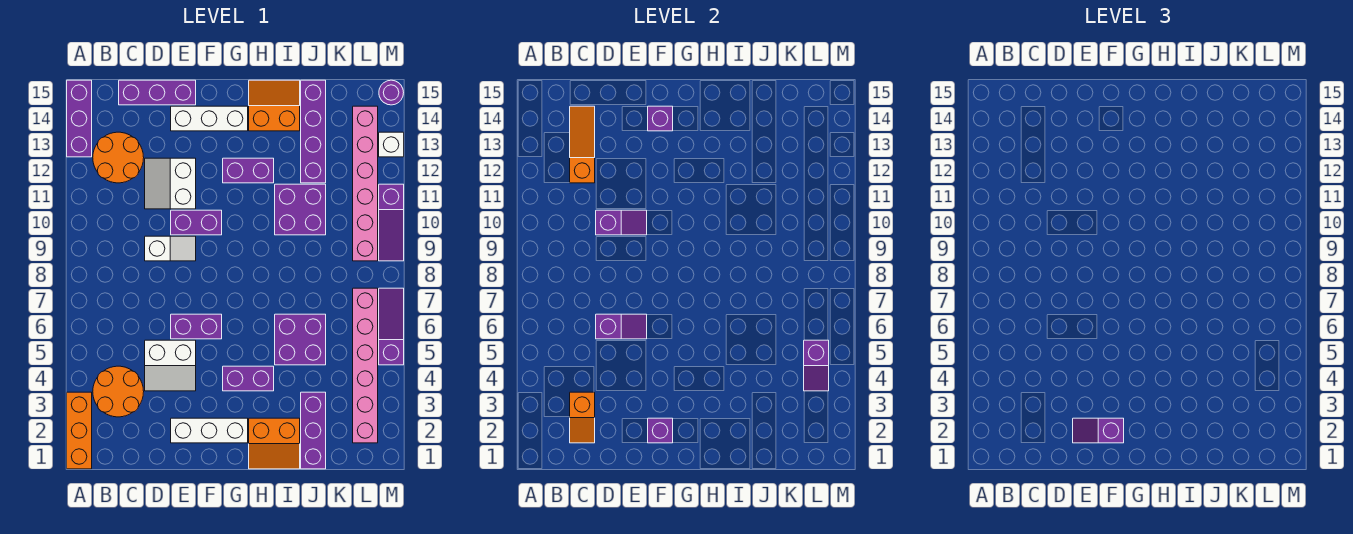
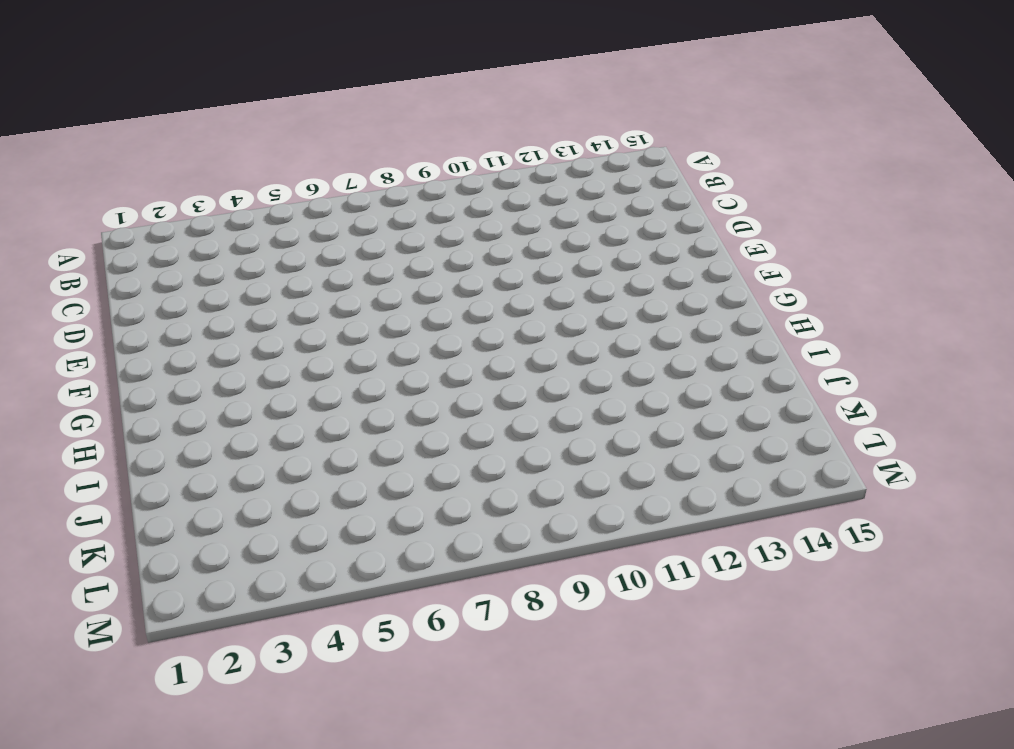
none -> orange 1x3 brick [67,392,92,469]
none -> purple 1x3 brick [67,80,92,157]
none -> orange 2x2 round brick [93,366,144,417]
none -> orange 2x2 round brick [93,132,144,183]

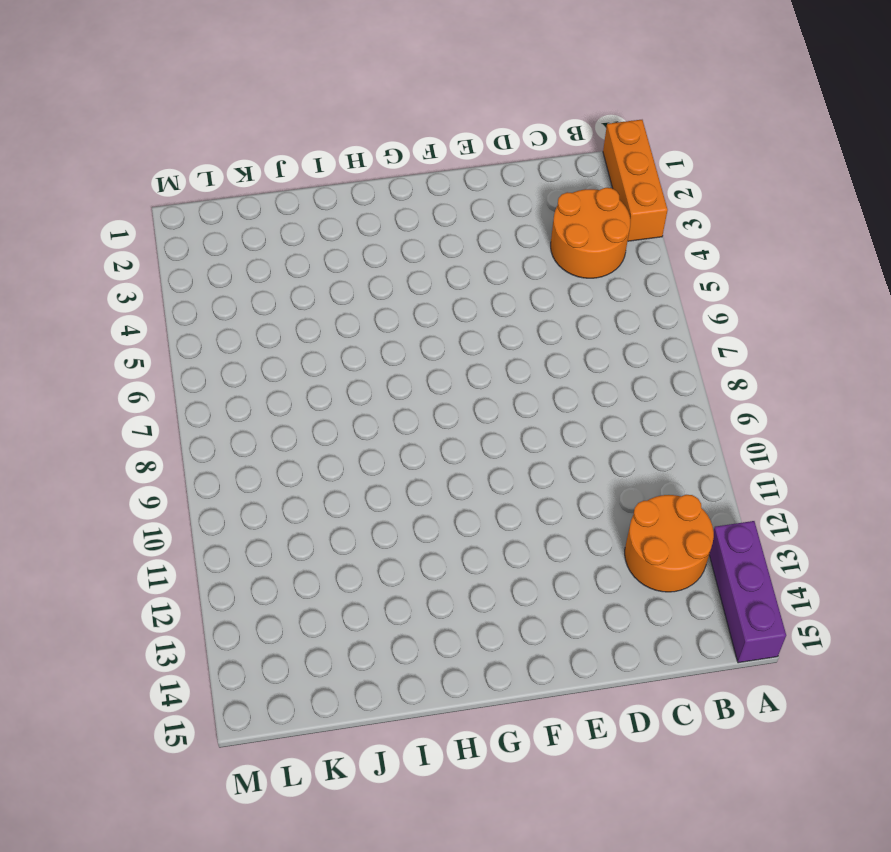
none -> purple 1x3 brick [119,80,196,105]
none -> white 2x2 slope [145,340,196,391]
none -> white 1x2 slope [145,236,196,261]
none -> white 2x2 slope [145,158,196,209]

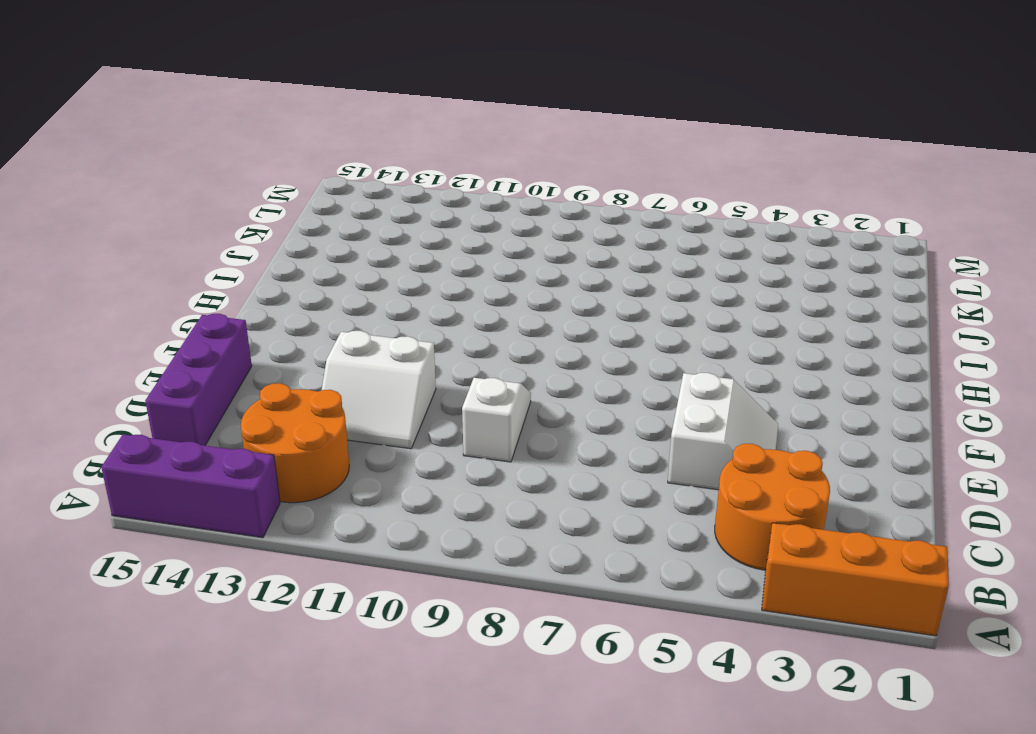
none -> white 1x3 brick [171,418,248,443]
none -> purple 1x2 brick [171,314,222,339]
none -> purple 1x2 brick [171,210,222,235]
none -> white 1x3 brick [171,106,248,131]

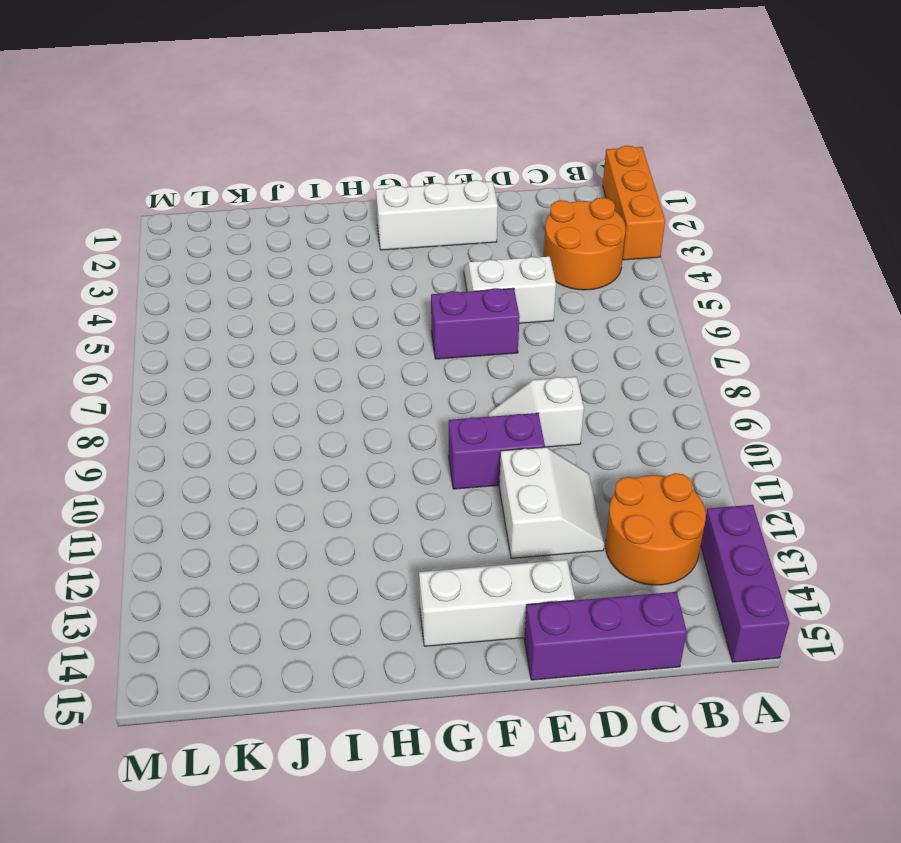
none -> purple 1x2 brick [223,366,274,391]
none -> purple 1x2 brick [223,158,274,183]
none -> orange 2x2 slope [249,418,300,469]
none -> orange 2x2 slope [249,80,300,131]

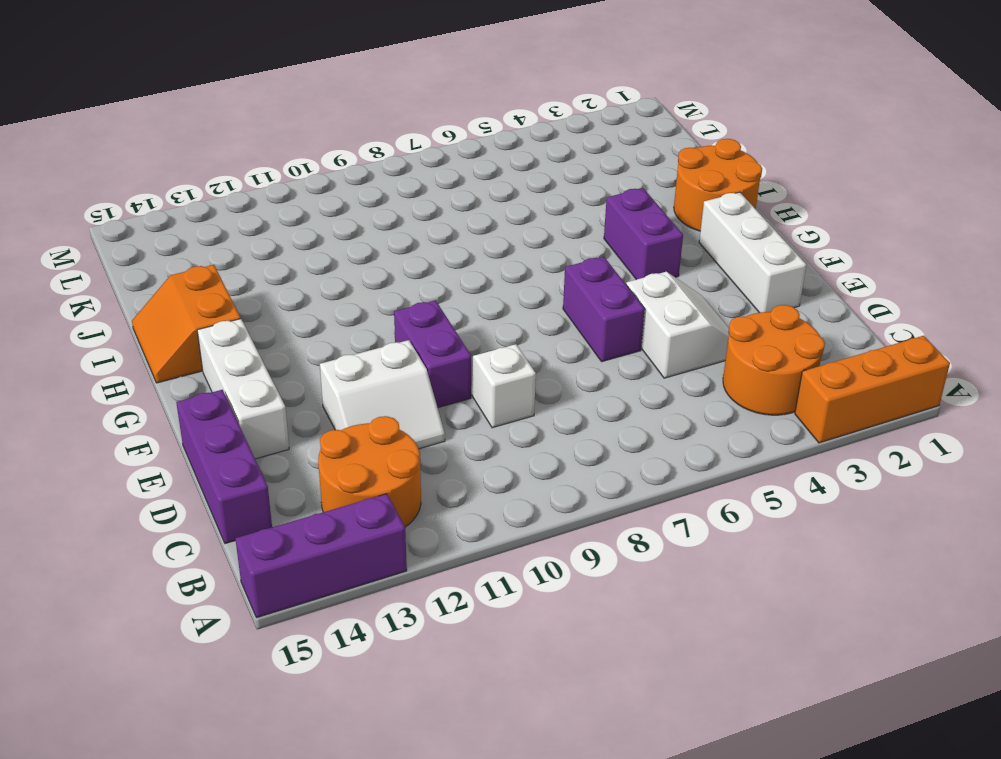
orange 2x2 round brick [674,139,762,231] -> orange 2x2 slope [249,418,300,469]
none -> purple 1x2 brick [223,158,274,183]
none -> purple 2x2 brick [275,314,326,365]
none -> purple 2x2 brick [275,184,326,235]
none -> purple 1x3 brick [301,392,326,469]

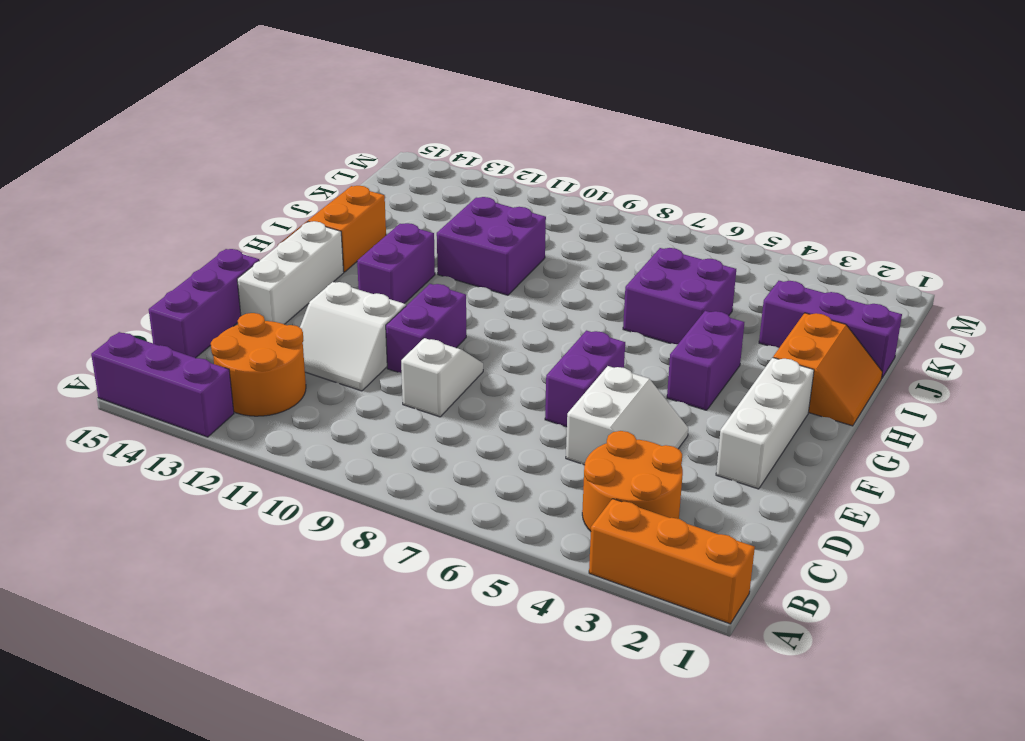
none -> purple 1x4 brick [301,80,326,183]
none -> pink 1x6 brick [353,288,378,443]
none -> pink 1x6 brick [353,106,378,261]
none -> purple 1x3 slope [379,288,404,365]

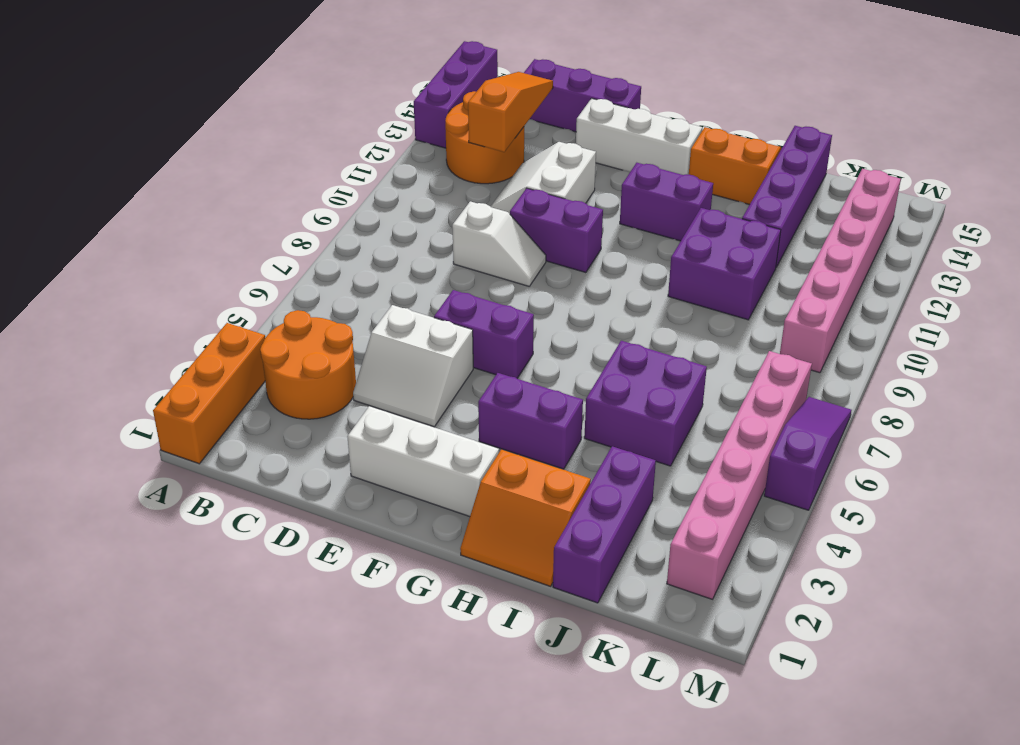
none -> purple 1x3 slope [379,184,404,261]
none -> white 1x1 brick [379,132,404,157]
none -> purple 1x1 round brick [379,80,404,105]
none -> orange 1x2 slope [570,392,595,443]

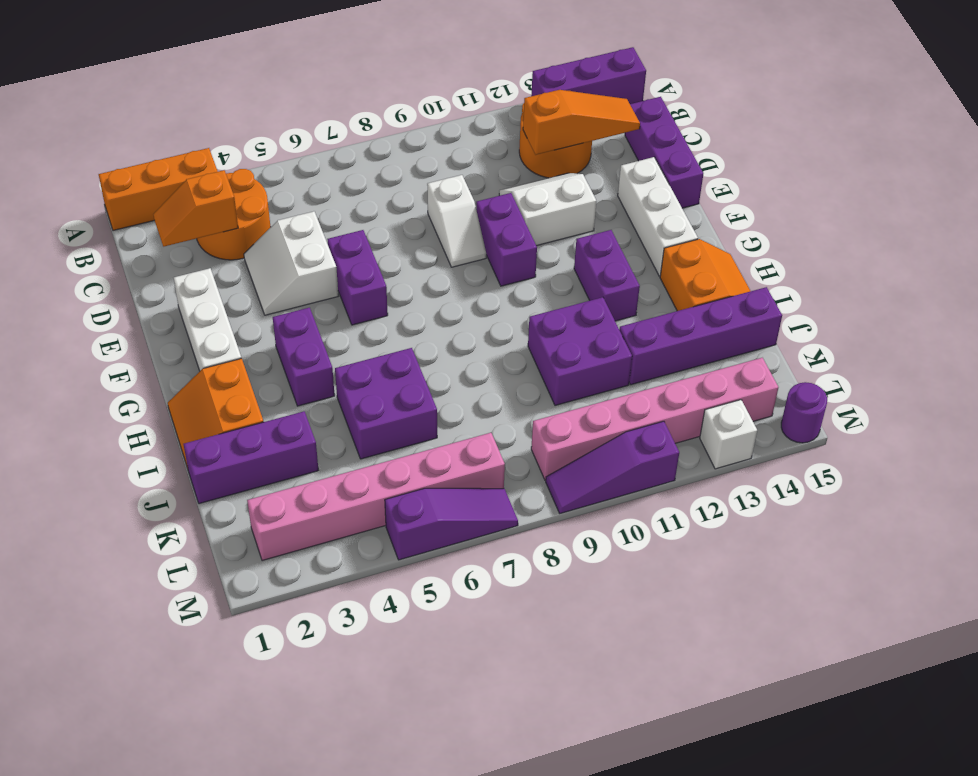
none -> purple 1x2 slope [596,314,647,339]
none -> purple 1x2 slope [596,210,647,235]
none -> purple 1x1 brick [648,418,673,443]
none -> purple 1x1 brick [648,106,673,131]

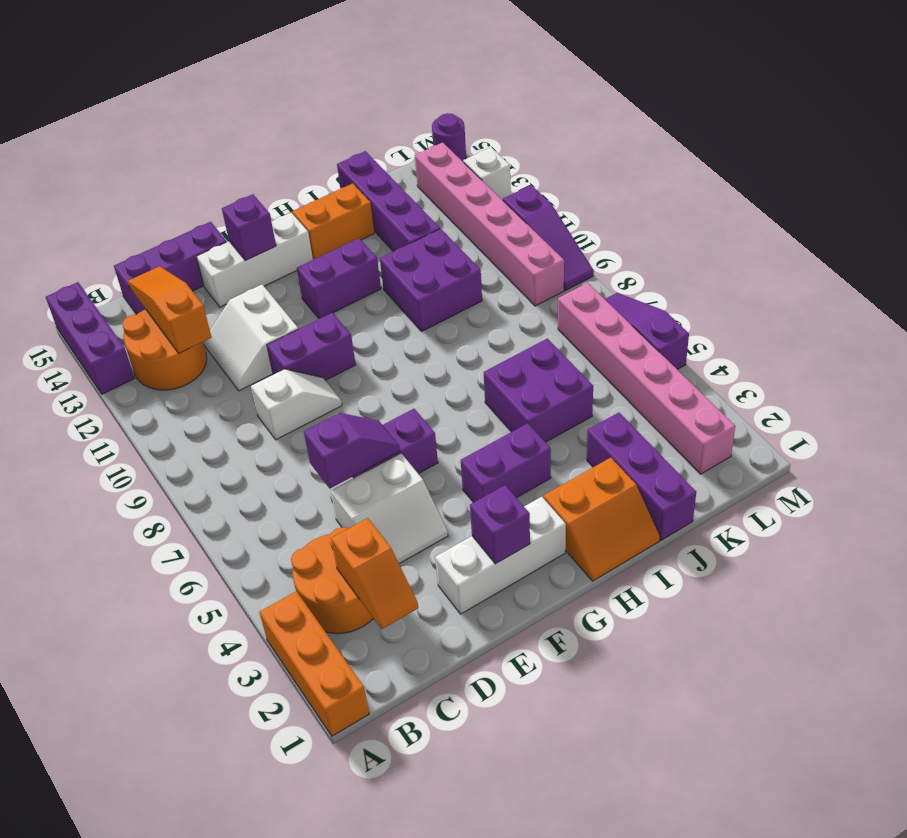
none -> purple 1x2 slope [596,210,647,235]
none -> purple 1x2 slope [804,340,829,391]
none -> purple 1x2 slope [1073,418,1124,443]

